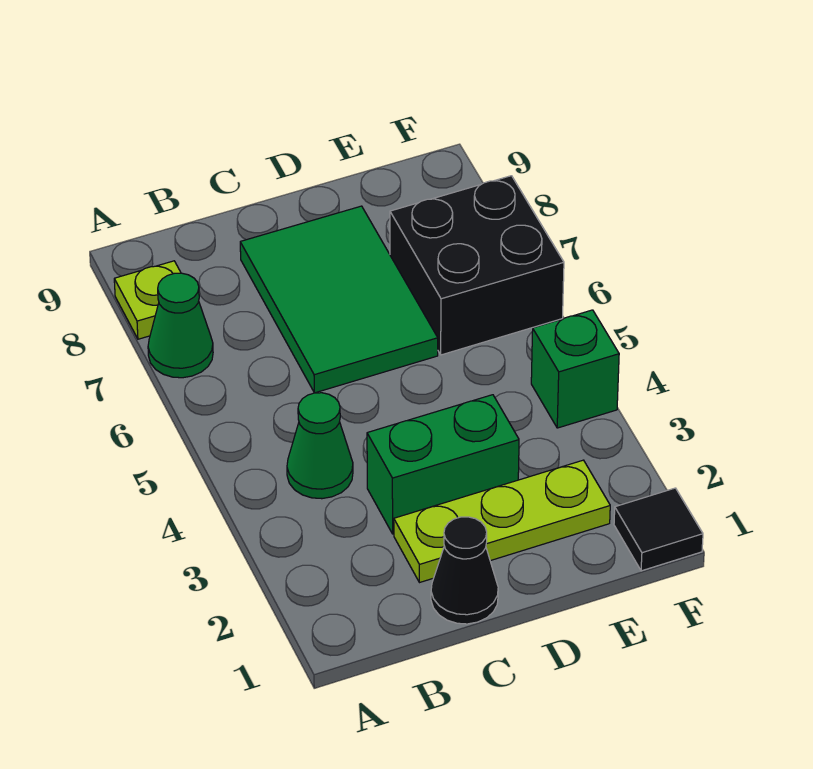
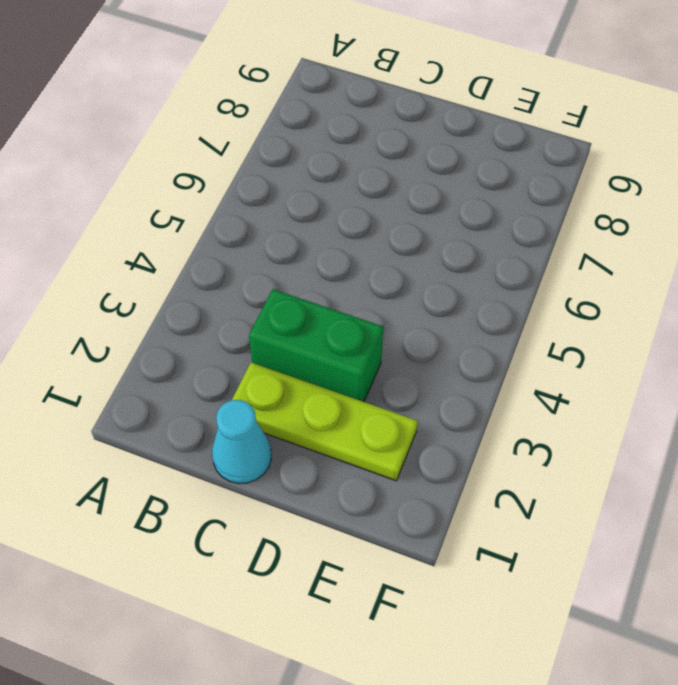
cyan 1x1 cone [212,400,271,484] -> black 1x1 cone [431,517,498,624]
none -> green 1x1 cone [148,273,213,378]
none -> lime 1x1 plate [114,261,181,339]

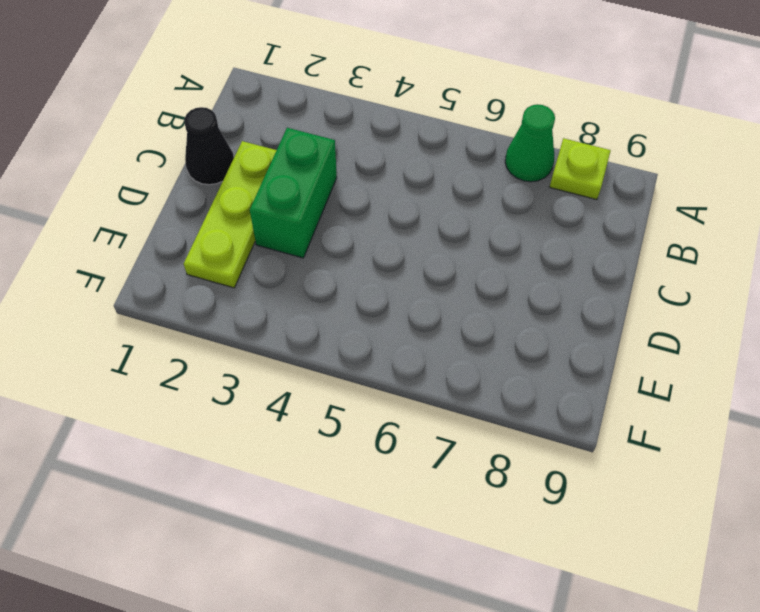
none -> green 1x1 cone [287,393,353,499]
none -> green 2x3 tile [240,206,438,393]

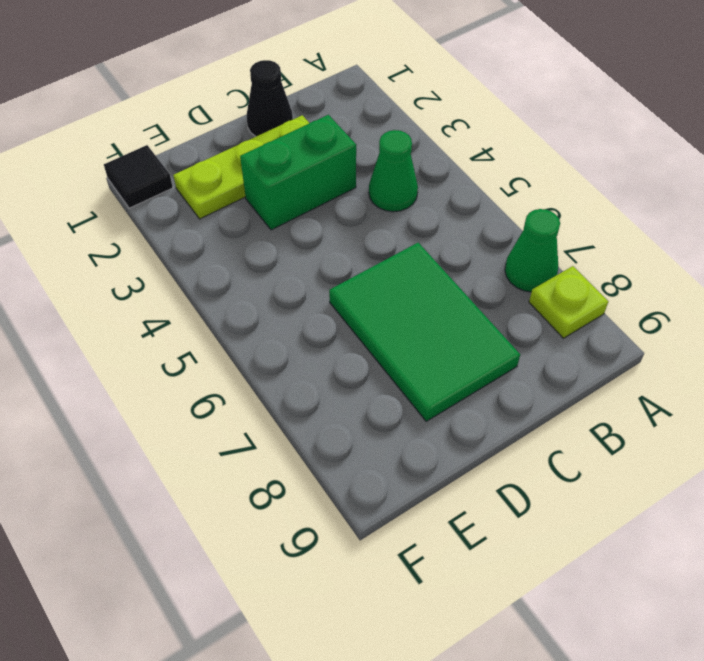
none -> black 2x2 brick [390,176,564,355]
none -> green 1x1 brick [531,310,619,428]

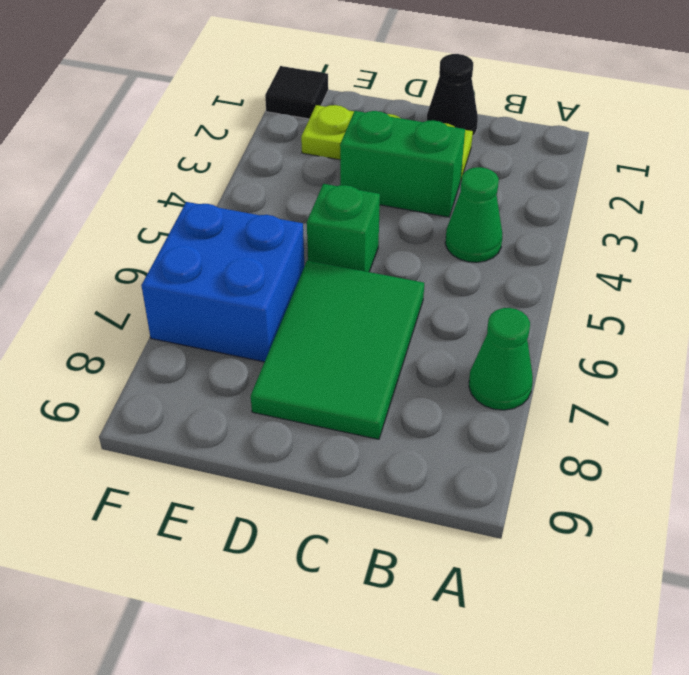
green 1x1 brick [307,184,380,272] -> green 1x1 brick moved to [531,310,619,428]
blue 2x2 brick [141,202,304,362] -> black 2x2 brick [390,176,564,355]
none -> lime 1x1 plate [114,261,181,339]

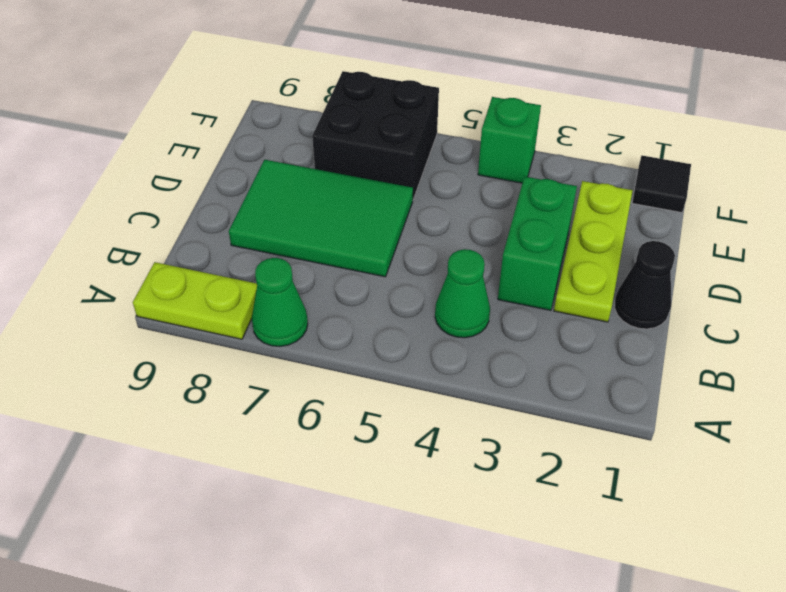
lime 1x2 plate [133,262,257,339] -> lime 1x1 plate [114,261,181,339]

